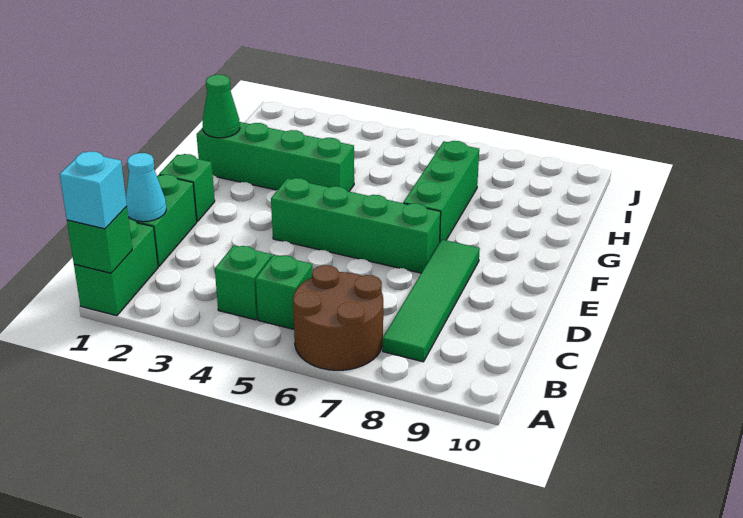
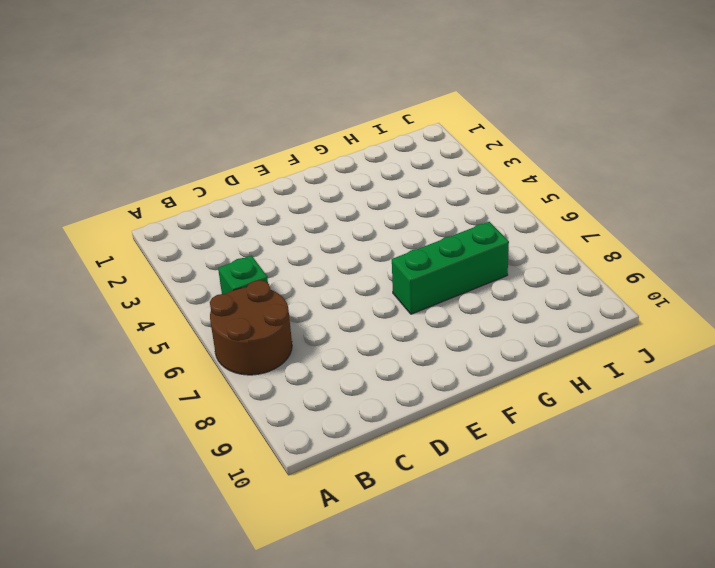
none -> green 1x2 brick [74,219,158,316]
none -> green 1x1 brick [215,245,272,320]
none -> green 1x4 tile [383,240,480,362]

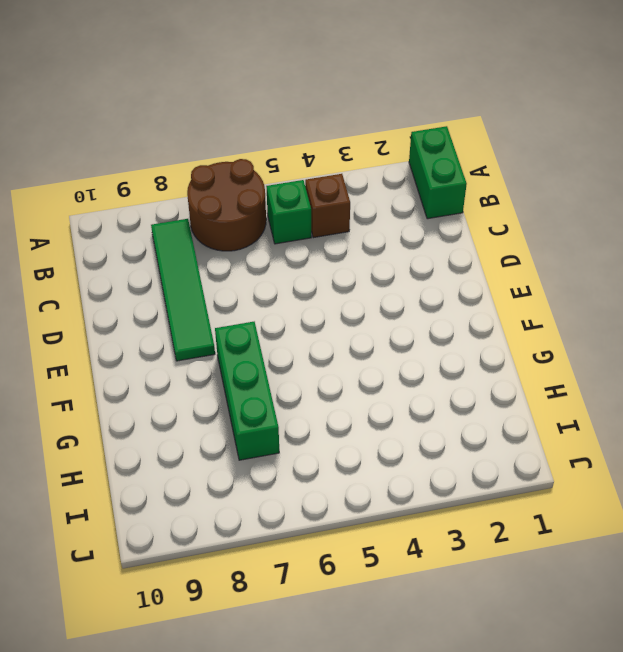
brown 1x1 brick [305,174,350,238] -> green 1x1 brick [215,245,272,320]
none -> green 1x2 brick [128,175,197,266]
none -> green 1x1 brick [159,154,215,222]
none -> green 1x4 brick [271,178,441,273]

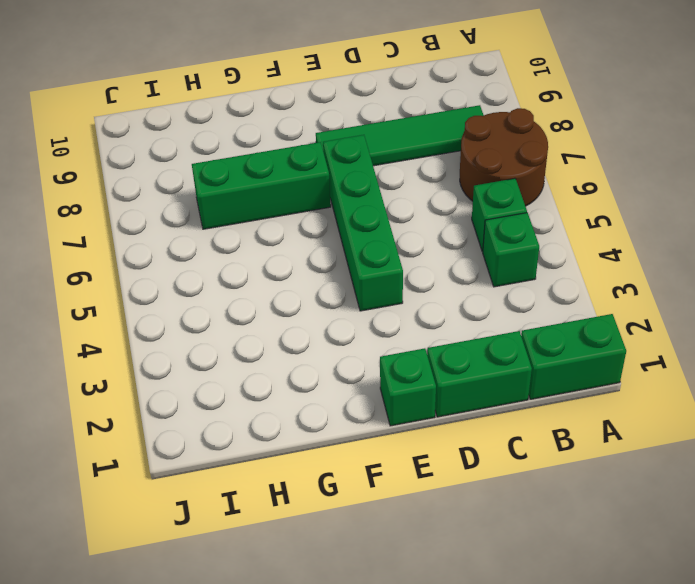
none -> green 1x4 brick [197,122,354,191]
none -> green 1x1 brick [67,206,132,273]
none -> cyan 1x1 cone [126,153,166,222]

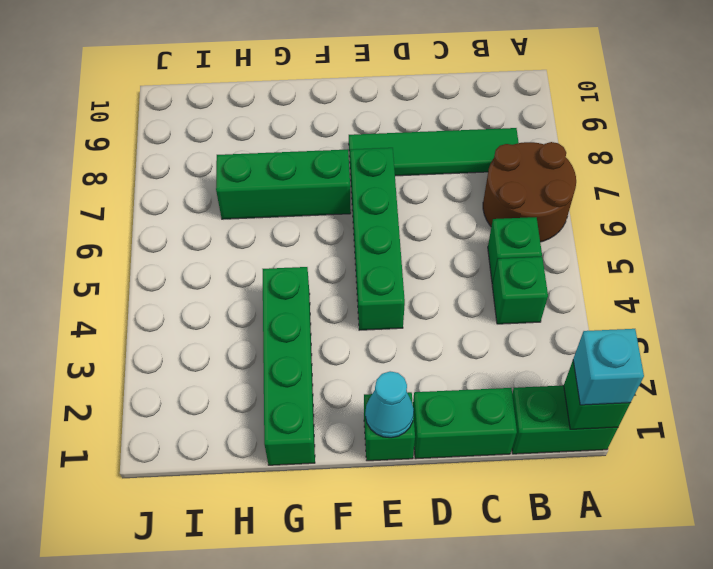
cyan 1x1 cone [365,371,414,438] -> cyan 1x1 cone moved to [126,153,166,222]
none -> green 1x1 cone [203,75,240,138]

